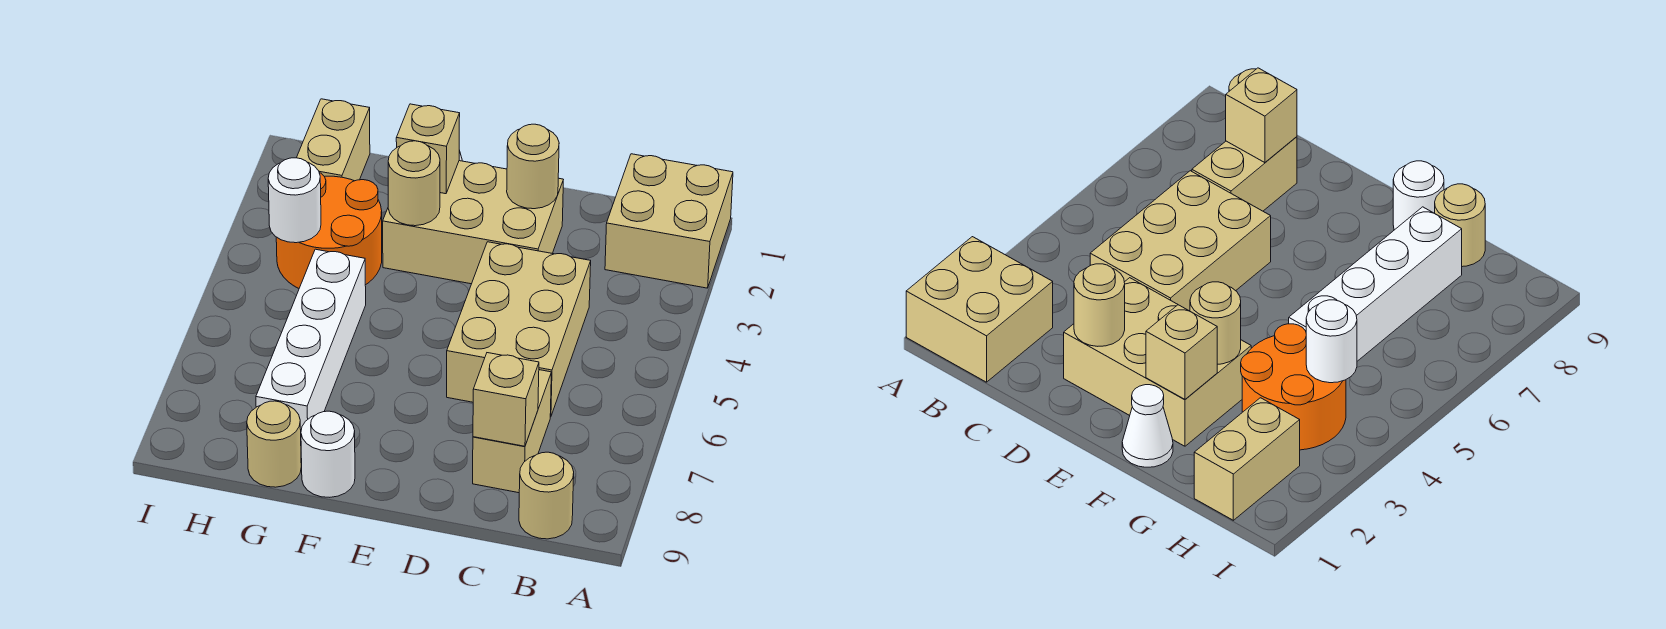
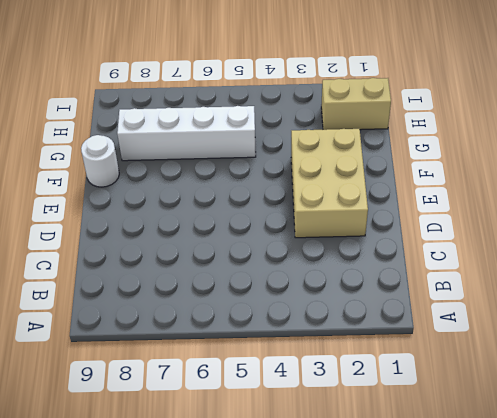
none -> tan 2x2 brick [605,154,733,288]
none -> tan 1x1 round brick [519,452,574,539]
none -> tan 2x3 brick [447,242,591,417]

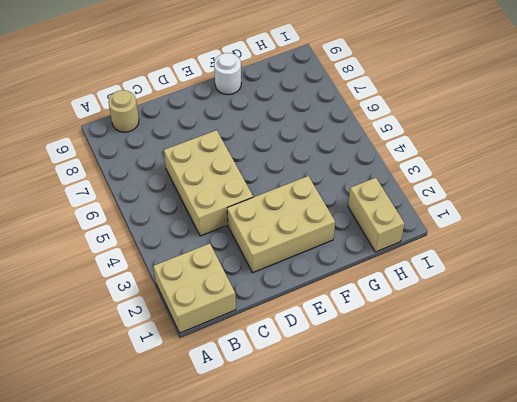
none -> tan 1x2 brick [473,370,551,493]
none -> white 1x1 cone [1122,385,1173,467]
none -> orange 2x2 round brick [276,173,382,288]

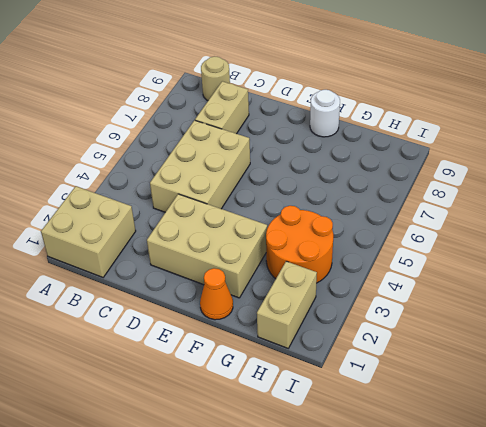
orange 1x1 cone [200,268,233,320] -> white 1x1 cone [1122,385,1173,467]
none -> white 1x4 brick [256,249,366,430]
none -> tan 1x1 round brick [247,401,301,487]
none -> tan 1x1 brick [473,353,539,446]

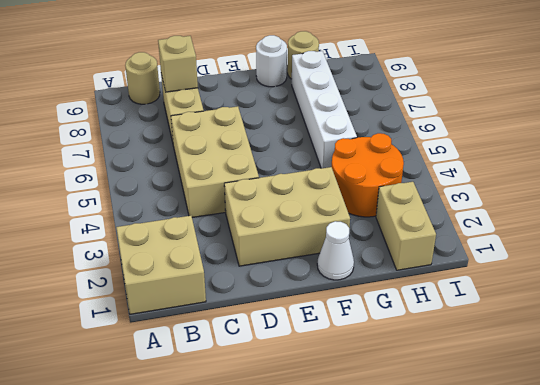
none -> tan 1x1 round brick [507,124,559,209]
none -> tan 1x1 brick [396,104,460,194]
none -> tan 1x1 round brick [388,141,440,226]

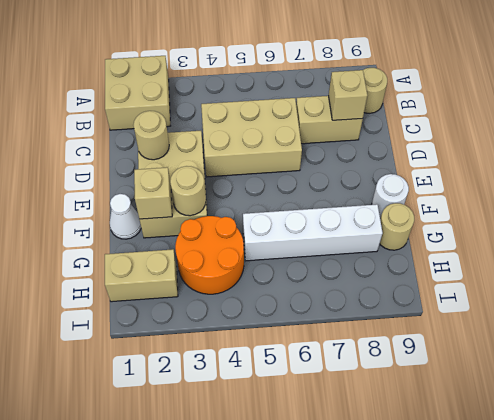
none -> white 1x1 round brick [268,158,321,243]

